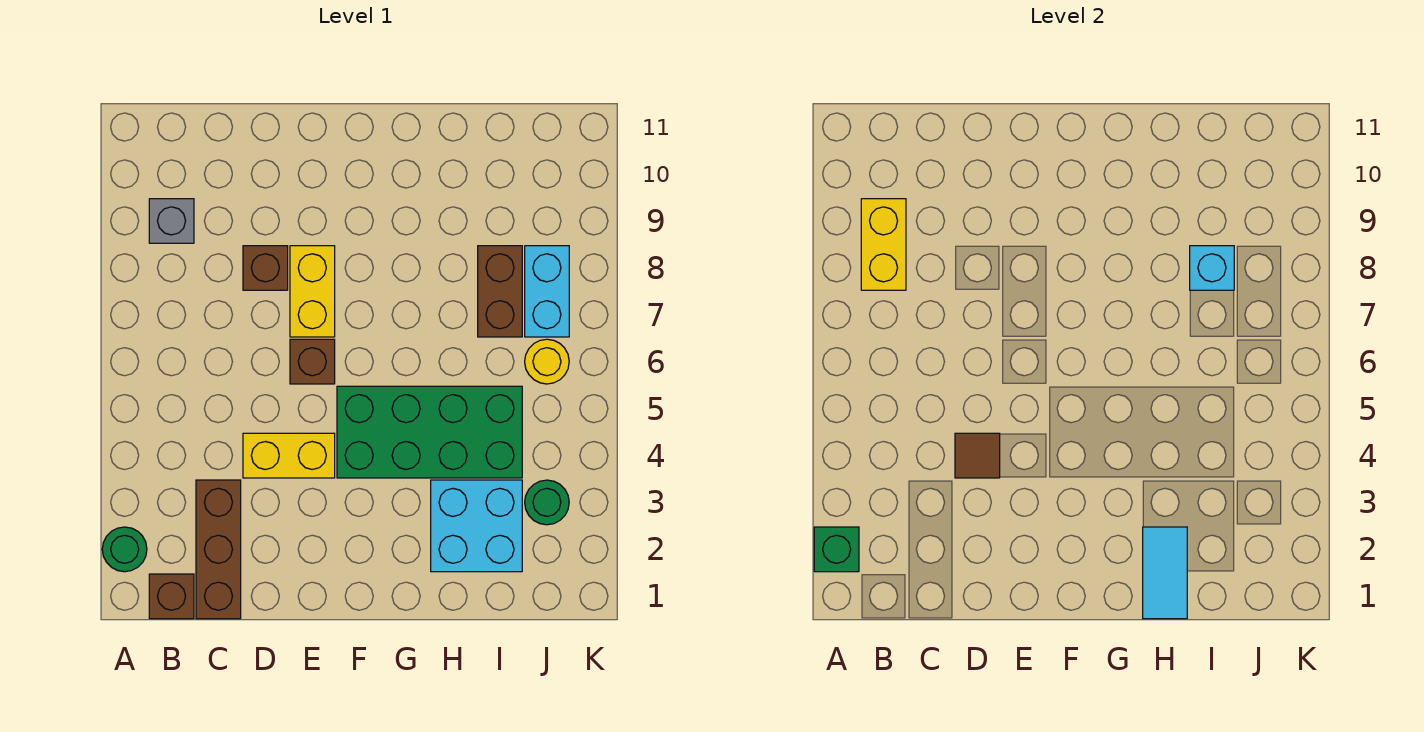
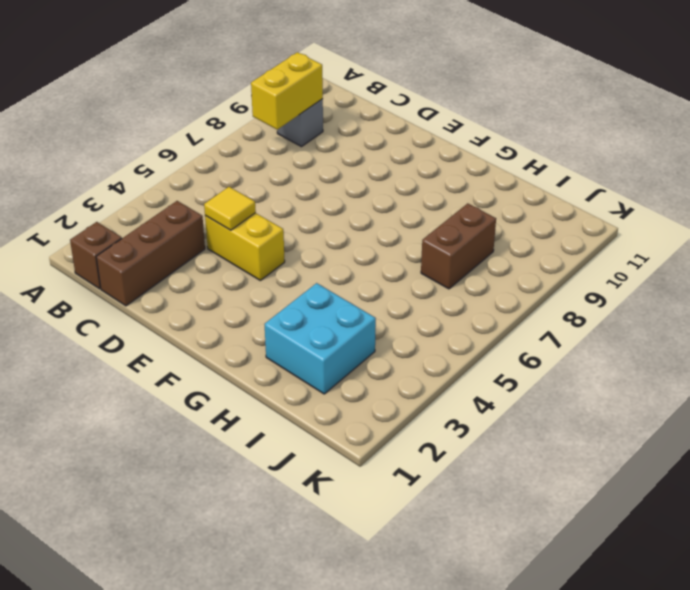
yellow 1x1 tile [204,187,256,230] -> brown 1x1 tile [955,433,1000,478]
none -> green 1x1 round brick [102,527,147,572]
none -> brown 1x1 brick [243,246,288,290]
none -> brown 1x1 brick [290,339,335,384]

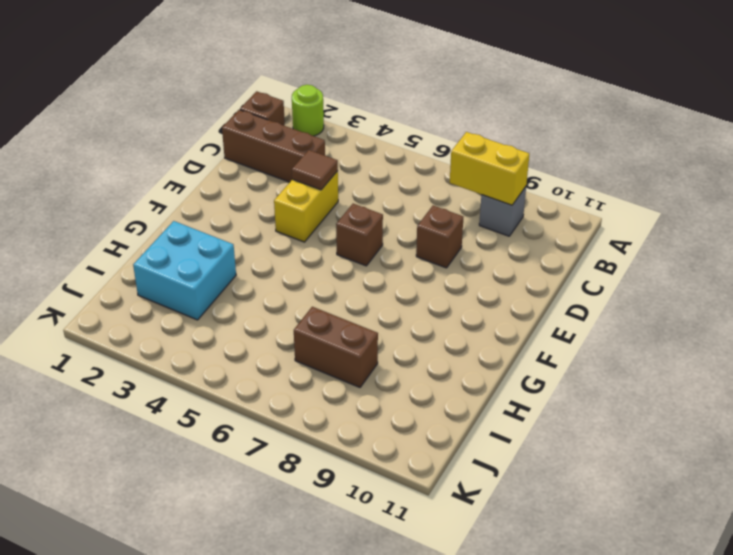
lime 1x1 round brick [292,85,324,136] -> green 1x1 round brick [102,527,147,572]
none -> yellow 1x2 brick [290,246,335,337]
none -> green 2x4 brick [337,386,522,478]
none -> green 1x1 round brick [525,480,569,525]

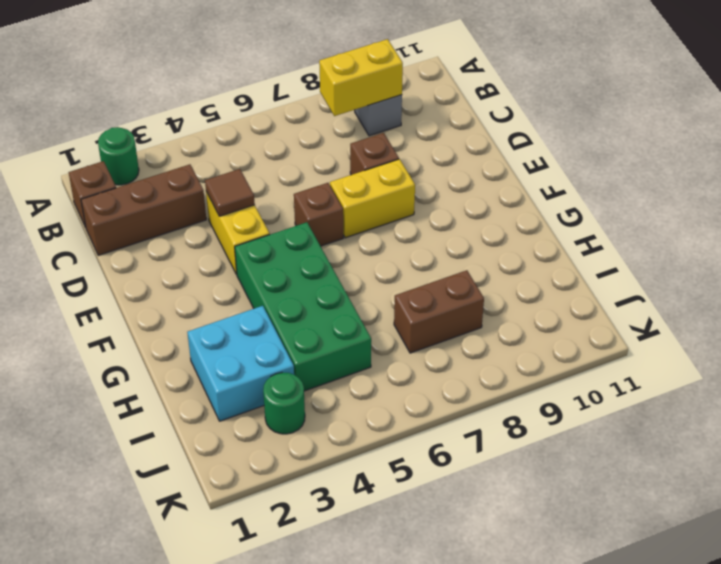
none -> yellow 1x1 round brick [525,339,569,384]
none -> cyan 1x2 brick [525,246,569,337]
none -> green 1x1 brick [814,527,859,572]

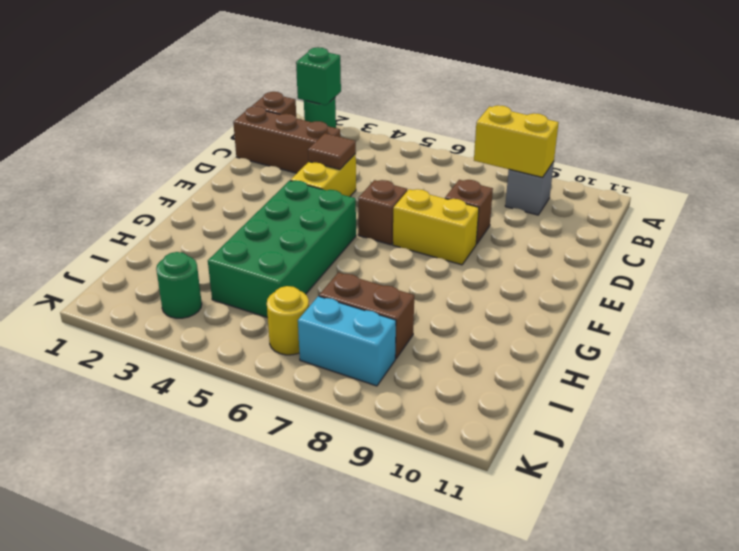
none -> cyan 2x2 brick [431,480,522,572]
none -> cyan 1x2 tile [1143,527,1187,619]
none -> cyan 1x1 brick [1190,246,1234,290]

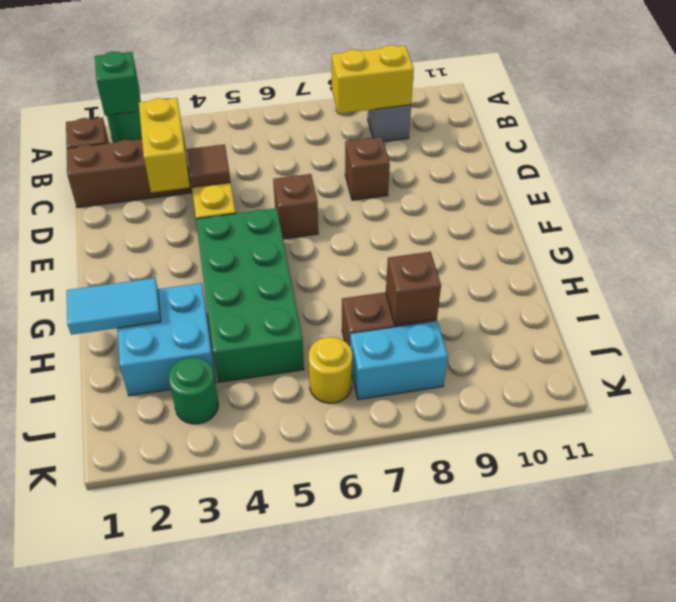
yellow 1x2 brick [139,98,190,193] -> yellow 1x2 brick turned to [290,246,335,337]
brown 1x1 brick [386,252,441,325] -> cyan 1x1 brick [1190,246,1234,290]

